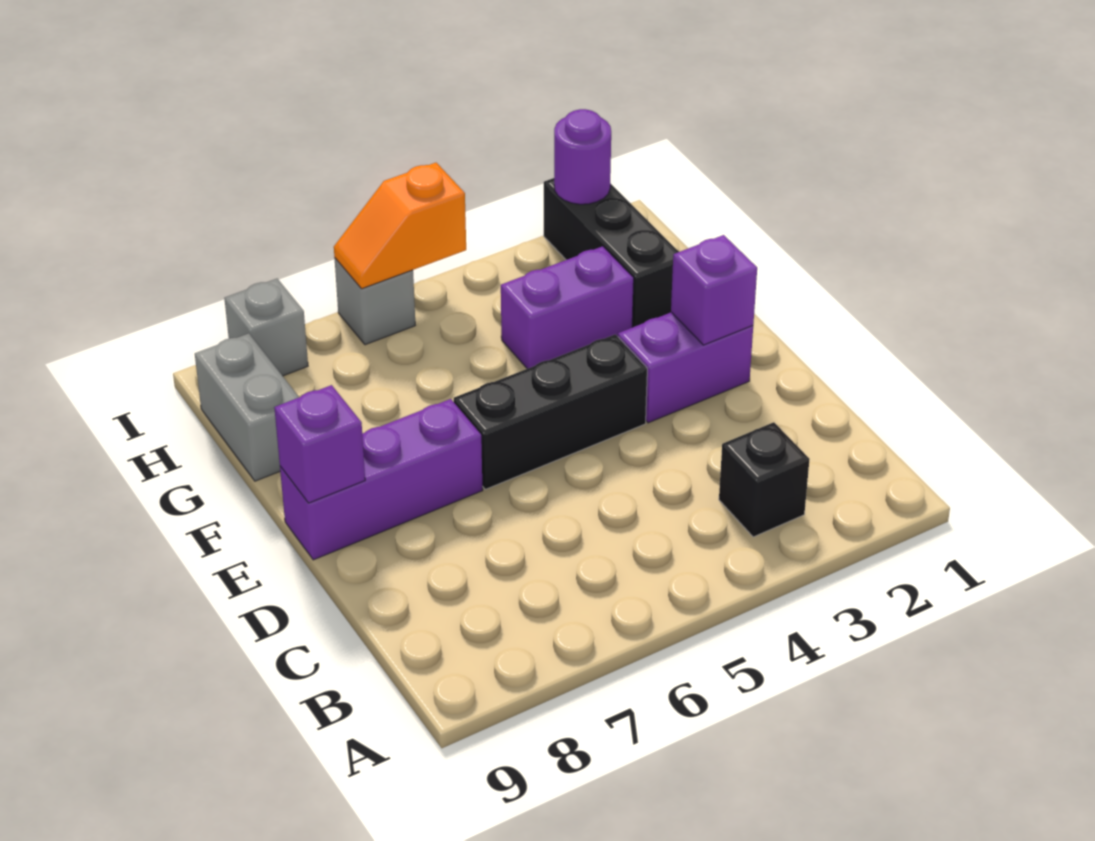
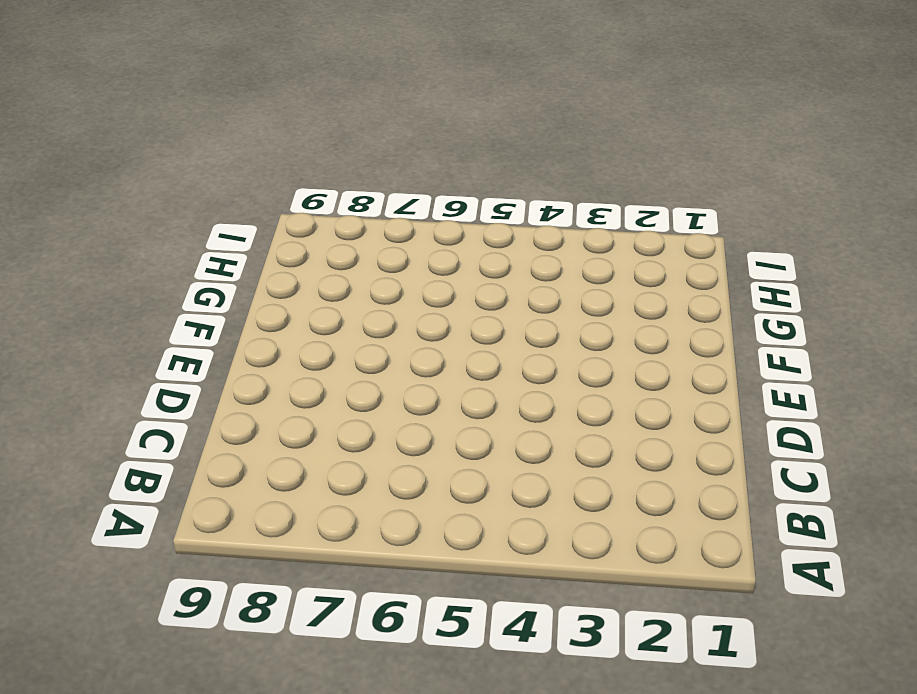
none -> black 1x1 brick [719,422,810,537]
none -> purple 1x2 brick [618,312,753,423]
none -> black 1x3 brick [454,334,647,489]

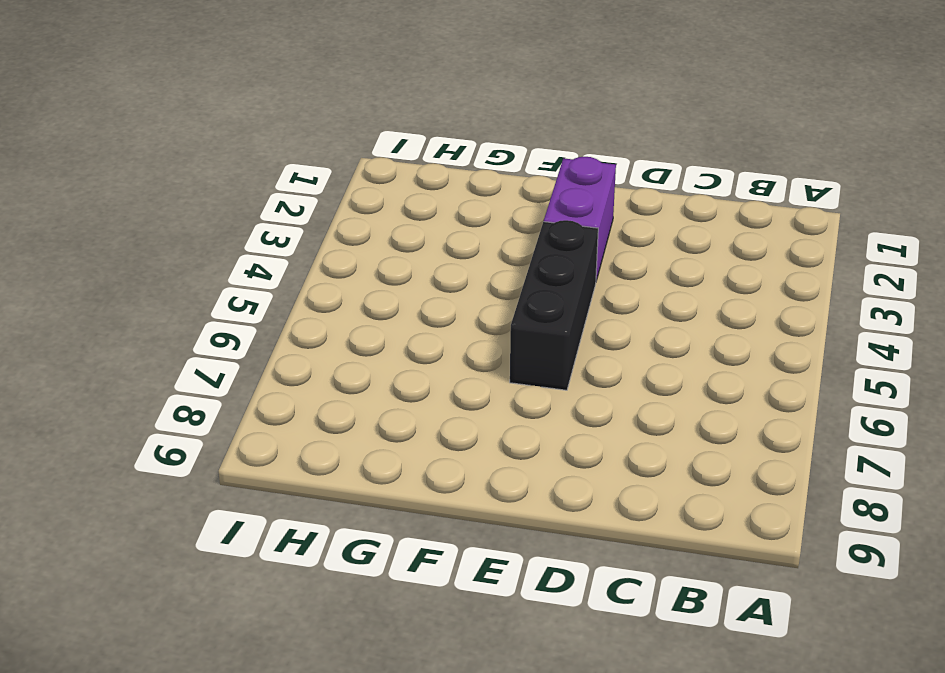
none -> black 1x1 brick [719,422,810,537]
none -> purple 1x3 brick [280,399,483,560]
none -> black 1x3 brick [544,178,679,327]

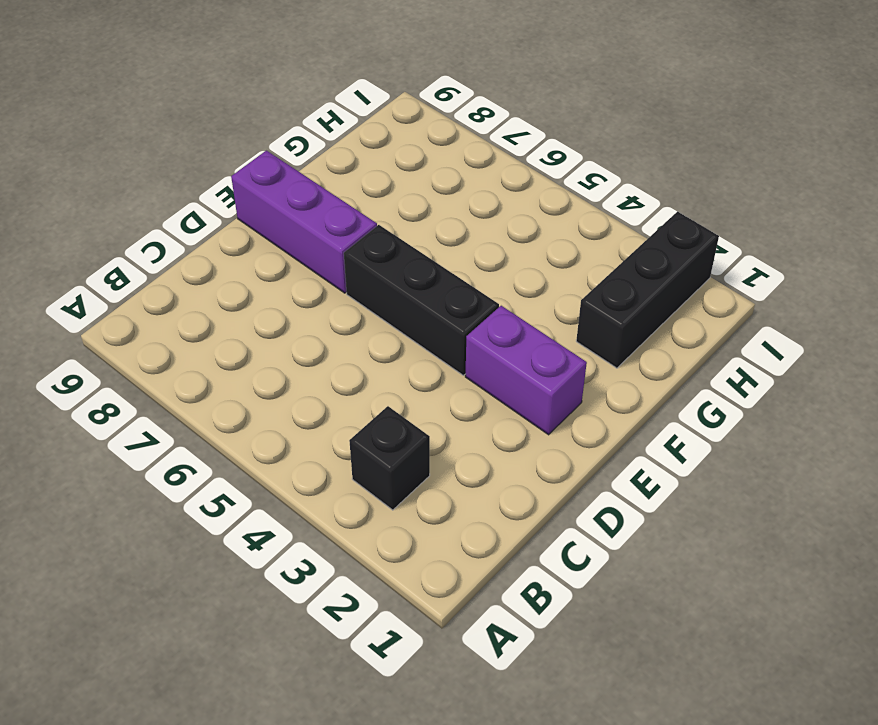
none -> purple 1x2 brick [501,246,634,369]
none -> grey 1x2 brick [195,333,299,481]
none -> grey 1x1 brick [335,258,415,345]

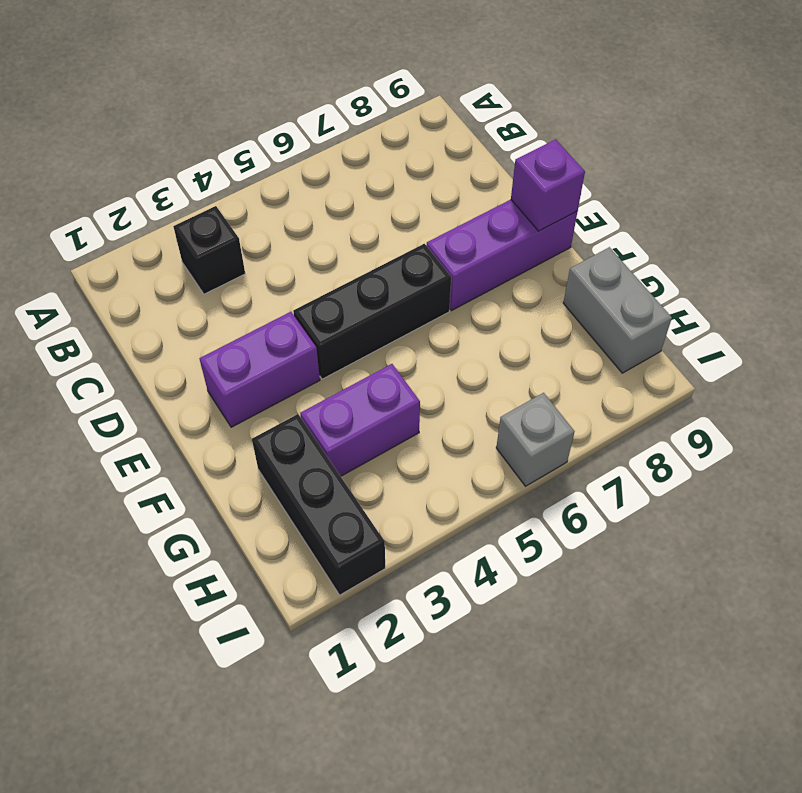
none -> grey 1x1 brick [224,279,308,376]
none -> purple 1x1 brick [671,235,757,345]
none -> purple 1x1 round brick [554,109,611,204]

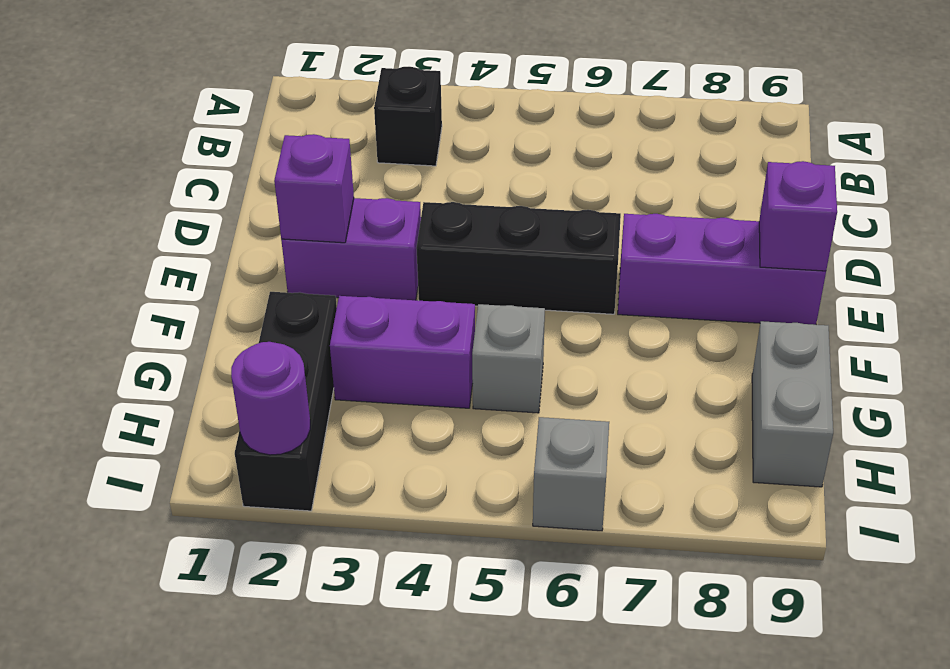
grey 1x1 brick [472,304,545,413] -> grey 1x1 brick moved to [224,279,308,376]
none -> orange 1x2 slope [334,163,466,289]

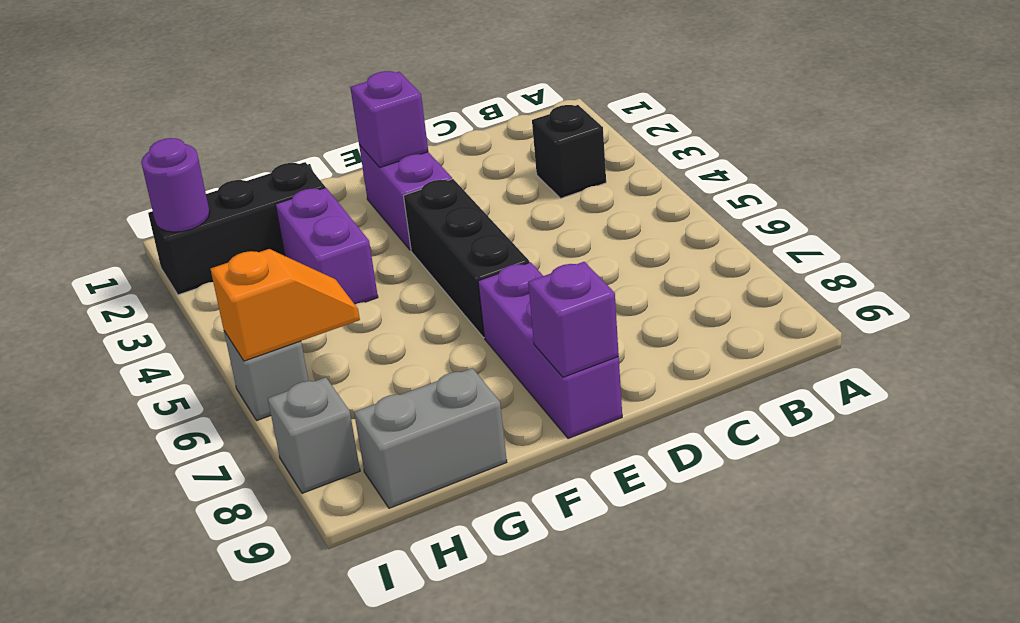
orange 1x2 slope [211,249,360,361] -> orange 1x2 slope turned to [334,163,466,289]

